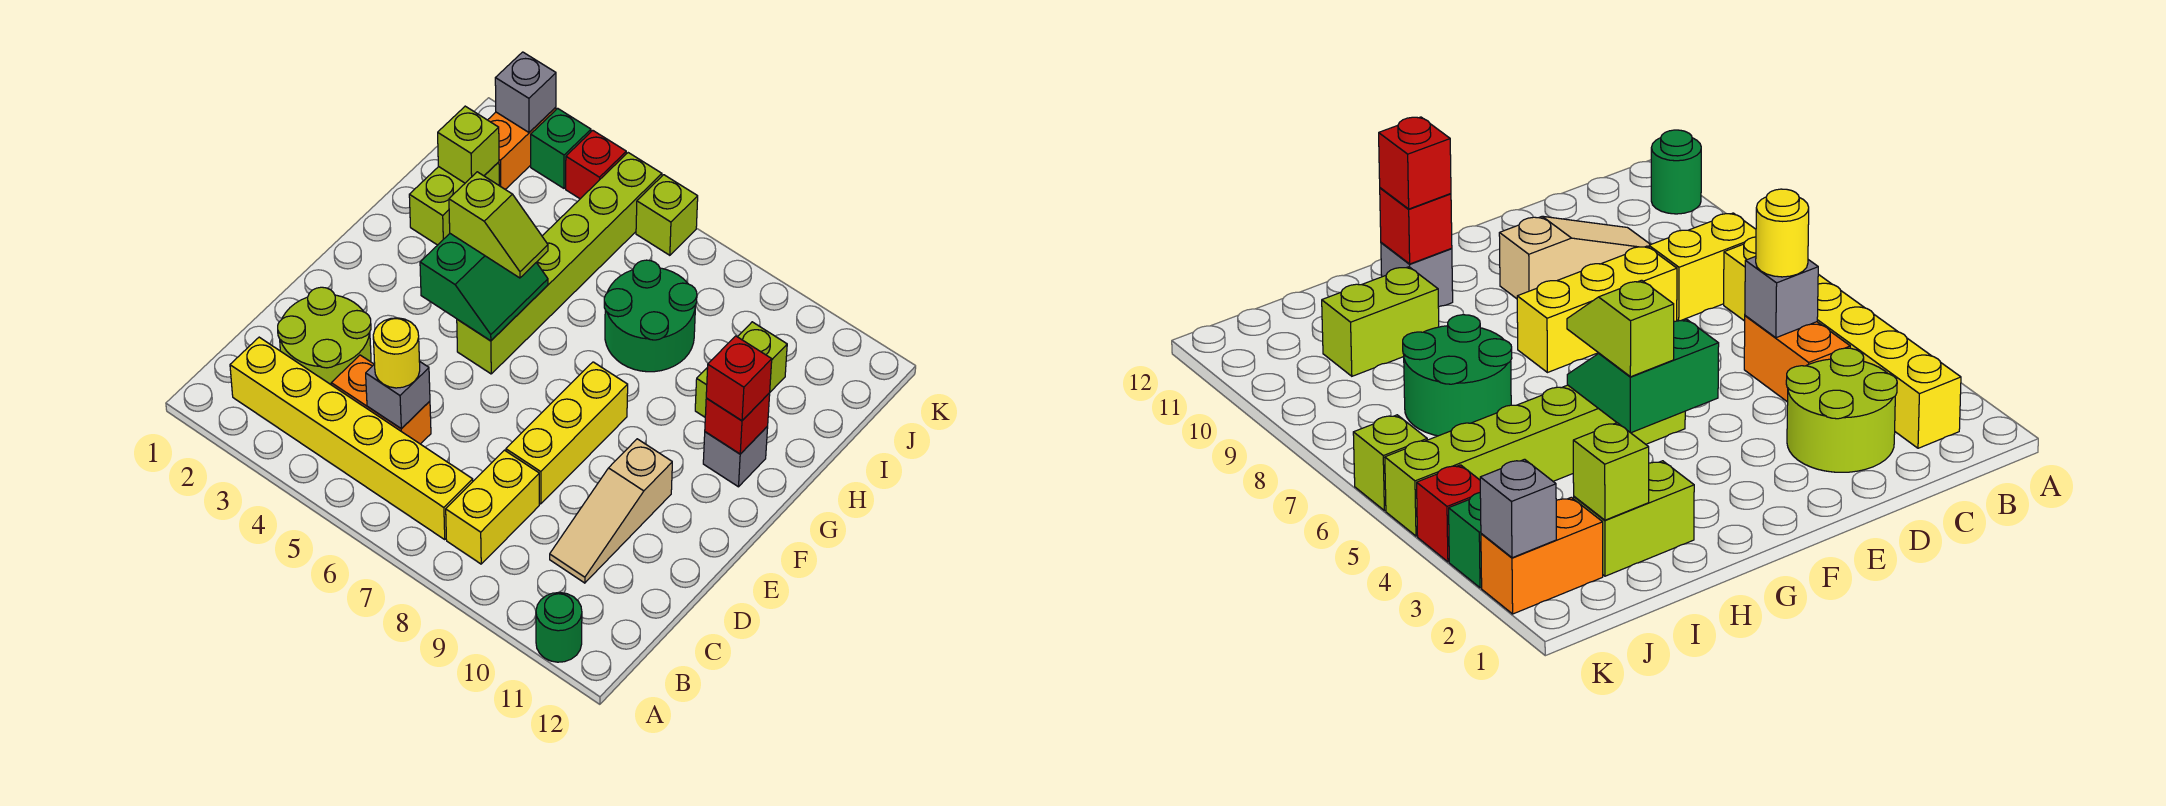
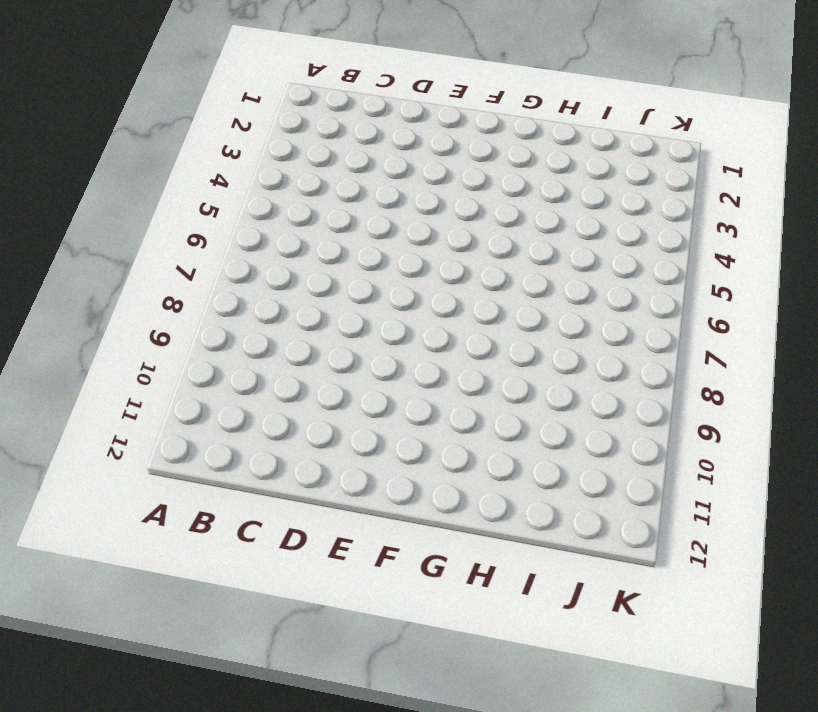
none -> green 1x1 round brick [536,593,582,662]
none -> yellow 1x6 brick [230,337,473,539]
none -> yellow 1x2 brick [446,450,539,564]

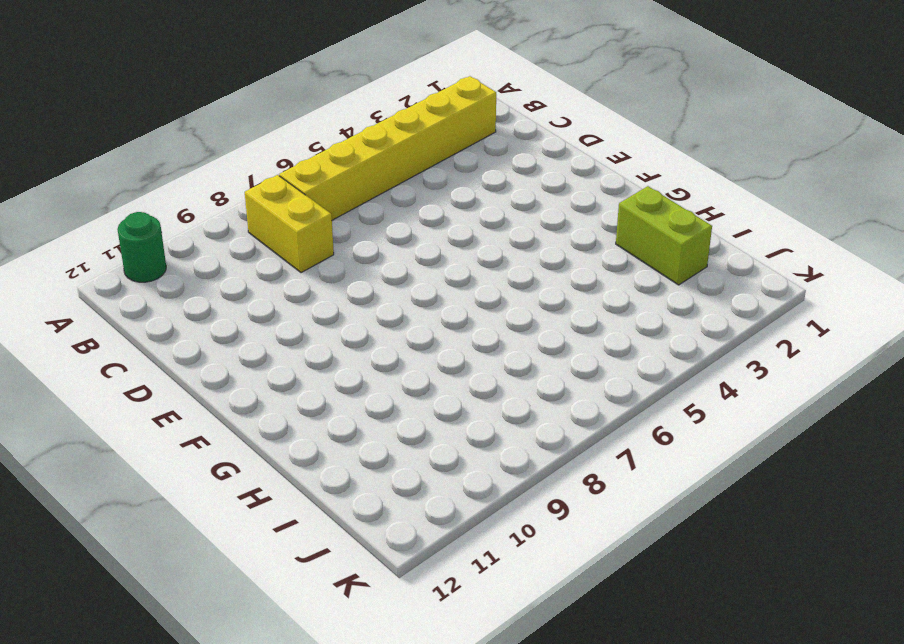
none -> lime 2x2 round brick [278,287,371,384]
none -> orange 1x2 brick [331,355,431,444]
none -> tan 1x3 slope [550,439,672,583]

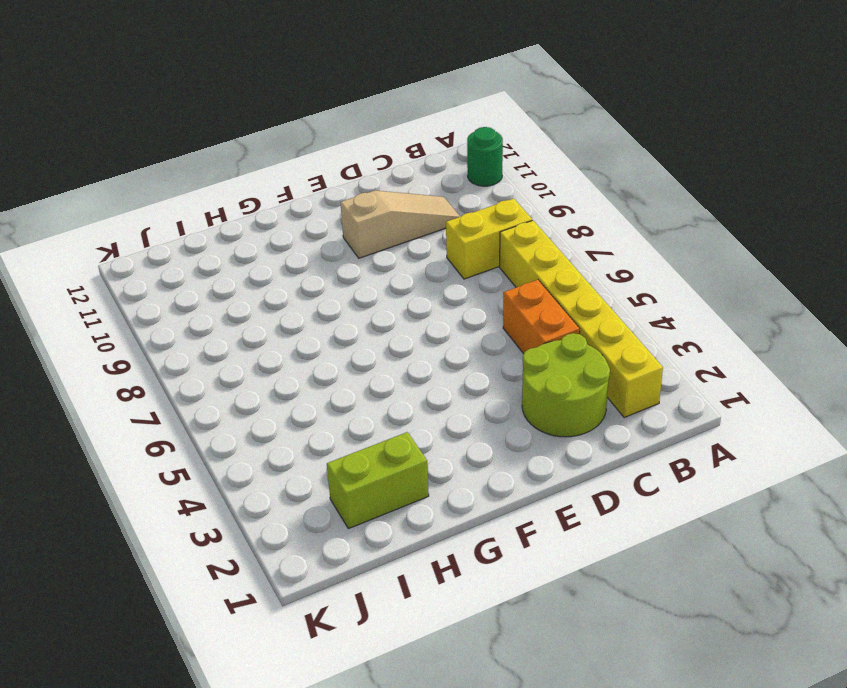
none -> yellow 1x3 brick [506,362,628,504]
none -> lime 1x6 brick [457,153,662,374]
none -> grey 1x1 brick [703,426,768,487]

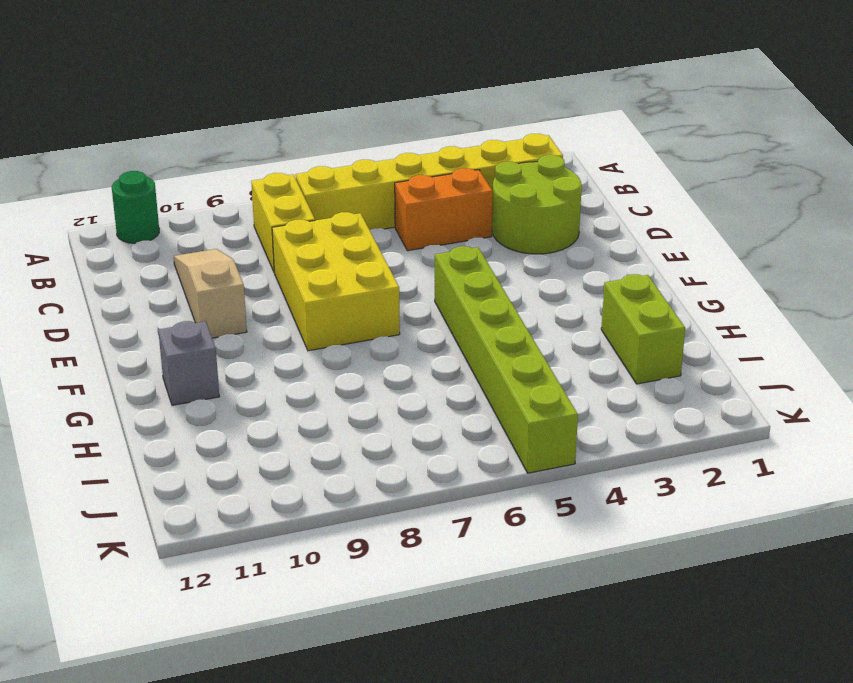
yellow 2x3 brick [272,212,400,351] -> yellow 1x3 brick [506,362,628,504]
none -> green 2x2 round brick [604,260,697,372]
none -> lime 1x2 brick [695,322,787,417]
none -> orange 1x2 brick [488,107,556,189]

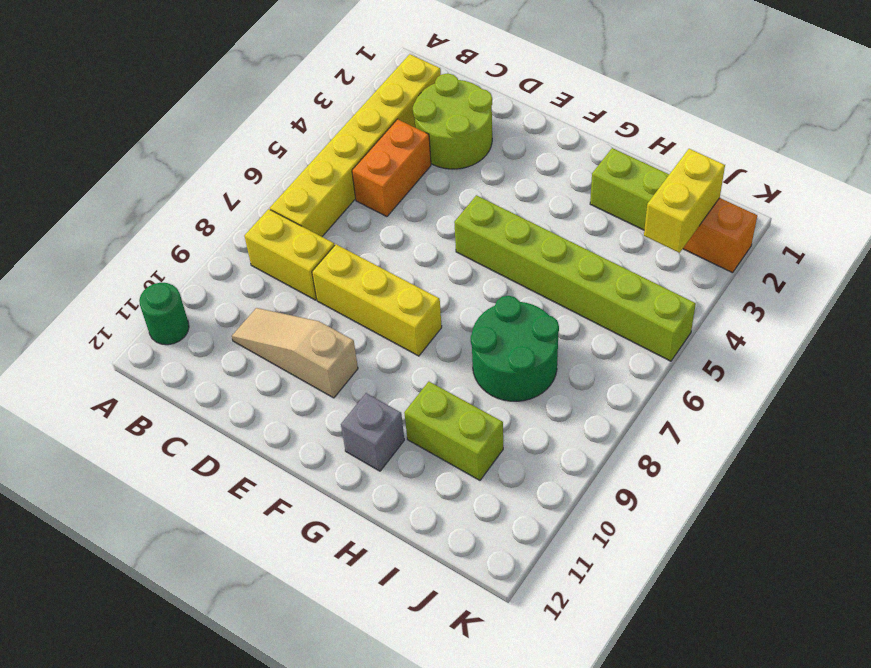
yellow 1x2 brick [644,149,725,253] -> none
none -> green 1x1 brick [531,108,591,188]
none -> red 1x1 brick [566,130,626,199]
none -> lime 1x1 brick [636,175,698,255]

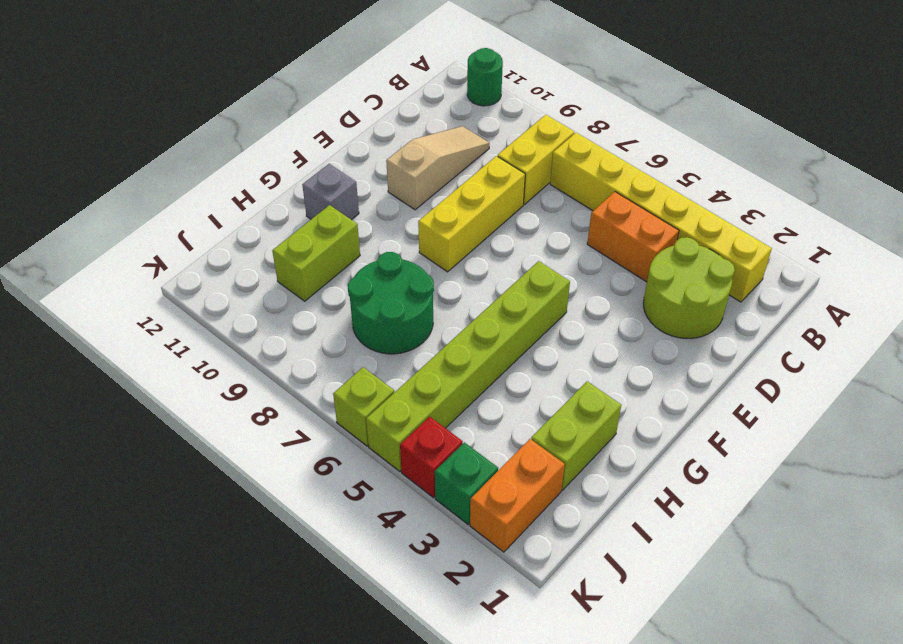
none -> grey 1x1 brick [366,361,430,429]
none -> green 2x2 slope [420,234,548,341]
none -> red 1x1 brick [705,393,770,454]

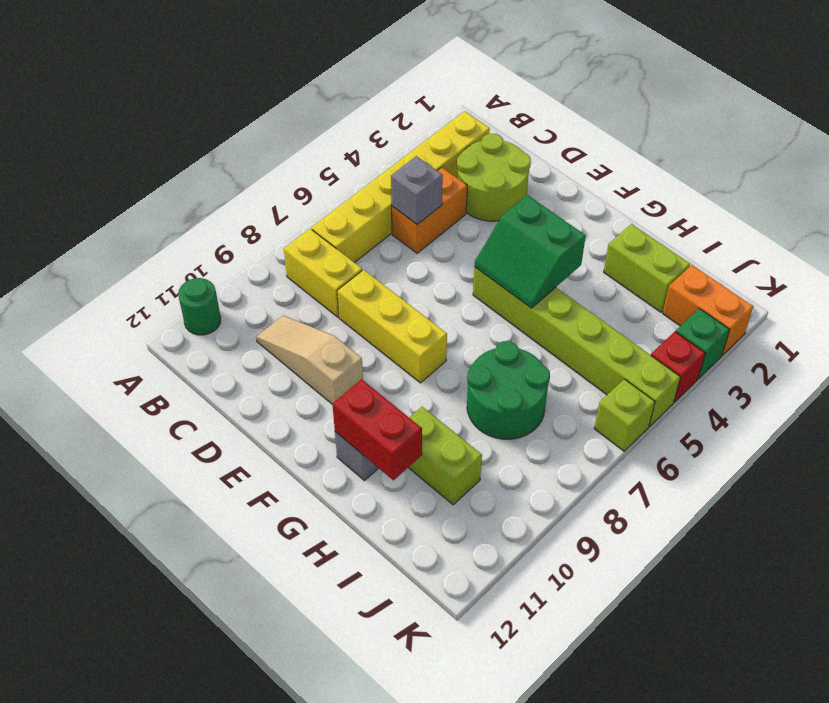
red 1x2 brick [332,379,422,480] -> red 1x1 brick [705,393,770,454]
none -> lime 1x1 brick [438,106,499,183]
none -> grey 1x1 brick [495,52,556,132]
none -> yellow 1x1 round brick [373,318,420,388]

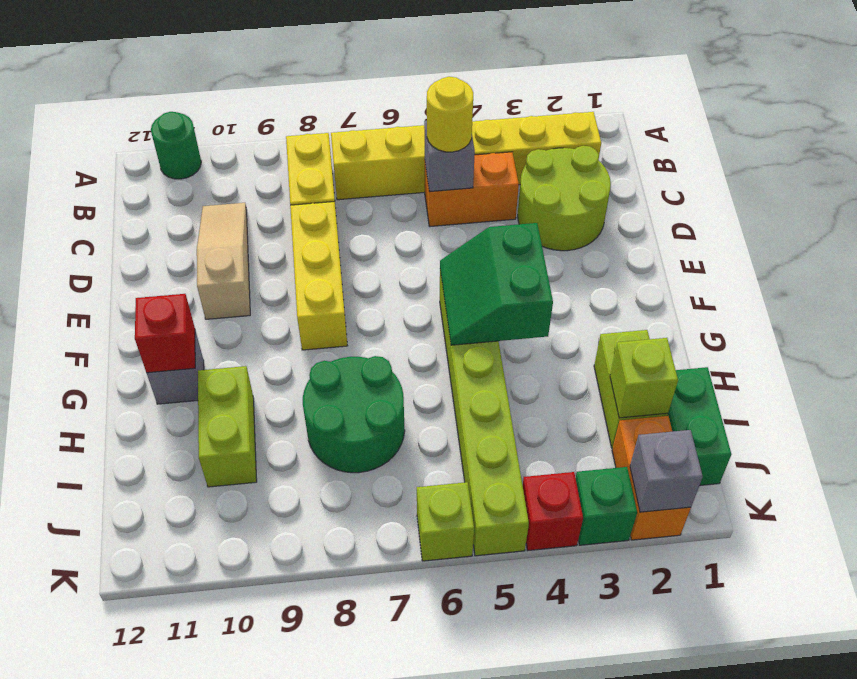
green 1x2 brick [667,367,731,485] -> none
none -> lime 1x2 slope [449,172,548,278]
none -> red 1x1 brick [706,336,772,421]

